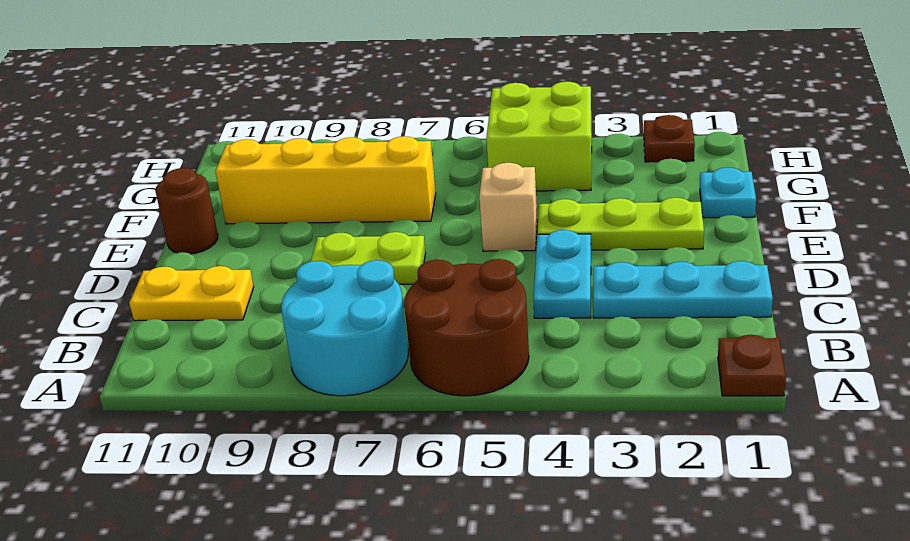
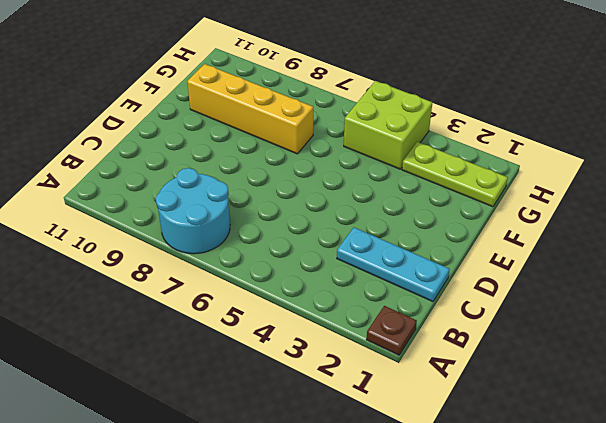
lime 1x3 plate [402,142,508,207] -> lime 1x3 plate moved to [537,198,704,250]
none -> brown 2x2 round brick [404,259,529,396]
none -> cyan 1x2 plate [533,230,591,318]
none -> yellow 1x2 plate [129,266,254,321]

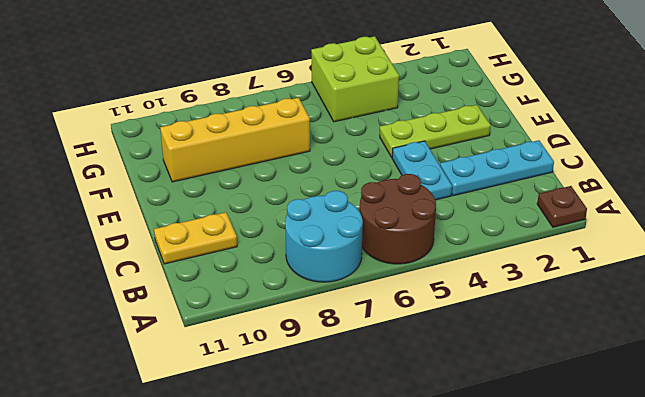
none -> lime 1x2 plate [311,232,426,284]
none -> tan 1x1 brick [479,163,537,251]
none -> brown 1x1 round brick [155,168,218,254]

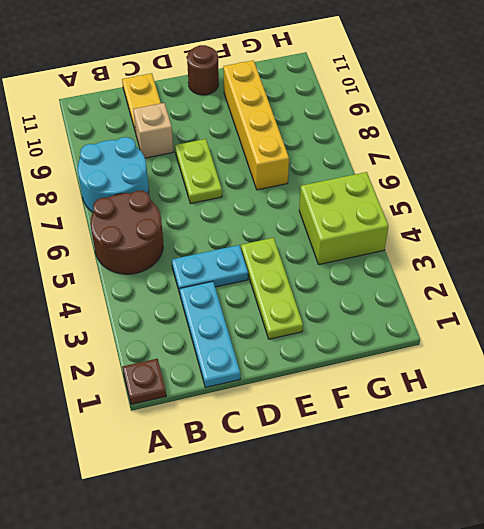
tan 1x1 brick [133,103,173,158] -> tan 1x1 brick moved to [479,163,537,251]
none -> cyan 1x1 plate [700,167,756,218]
none -> brown 1x1 plate [644,115,695,162]

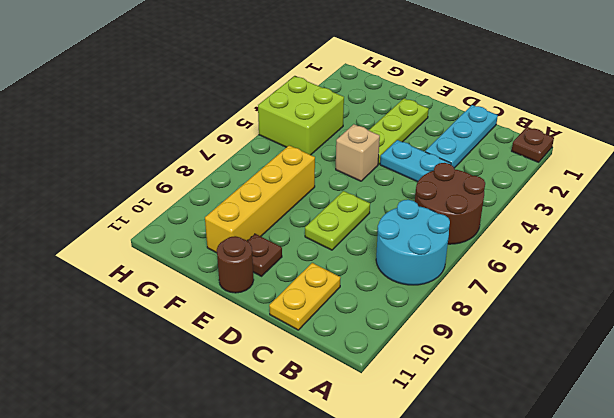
brown 1x1 plate [247,234,282,276] -> brown 1x1 plate moved to [644,115,695,162]
none -> cyan 1x1 plate [700,167,756,218]

